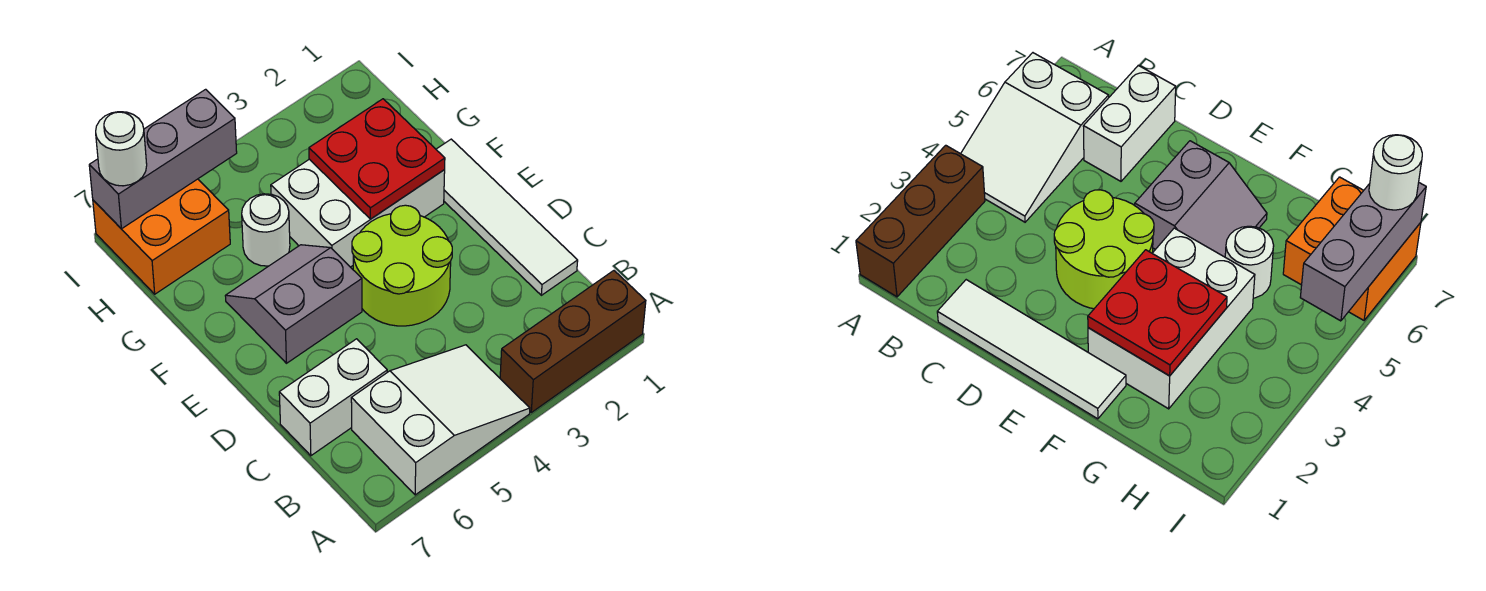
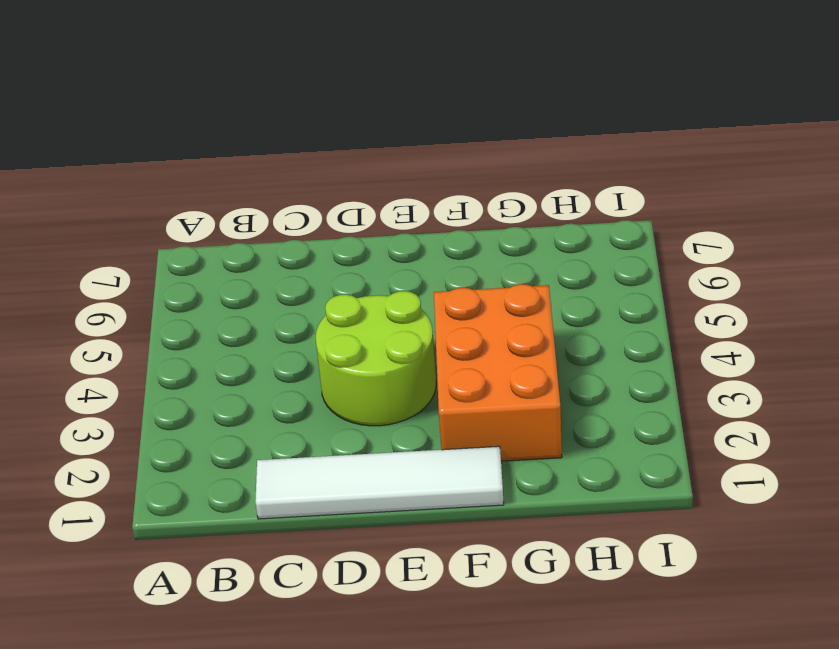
orange 2x3 brick [434,284,562,461] -> white 2x3 brick [271,159,445,267]
none -> brown 1x3 brick [500,271,646,412]
none -> white 2x3 slope [351,345,530,495]
none -> white 1x2 brick [279,339,387,456]

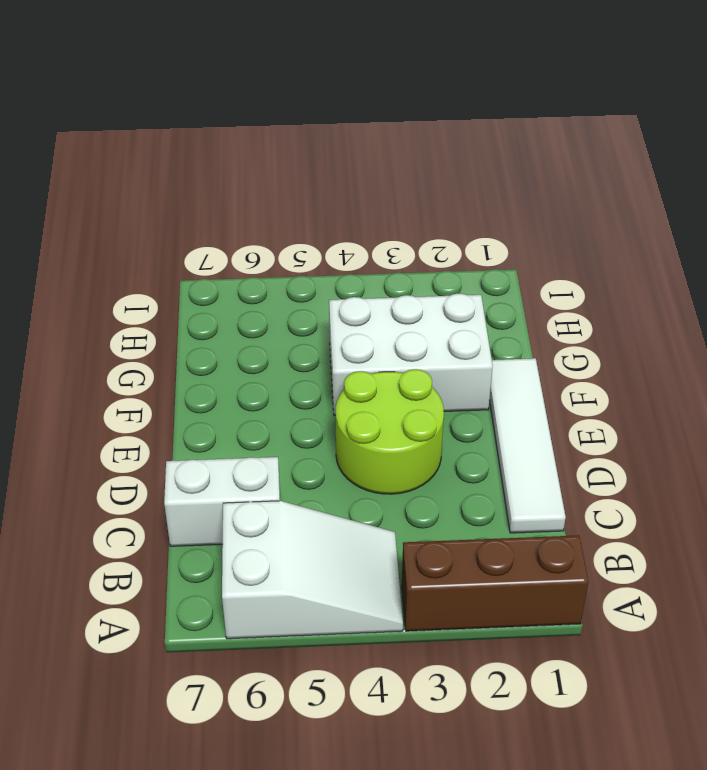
none -> grey 2x2 slope [225,245,362,363]
none -> white 1x1 round brick [242,194,290,266]
none -> orange 2x2 brick [93,179,230,294]

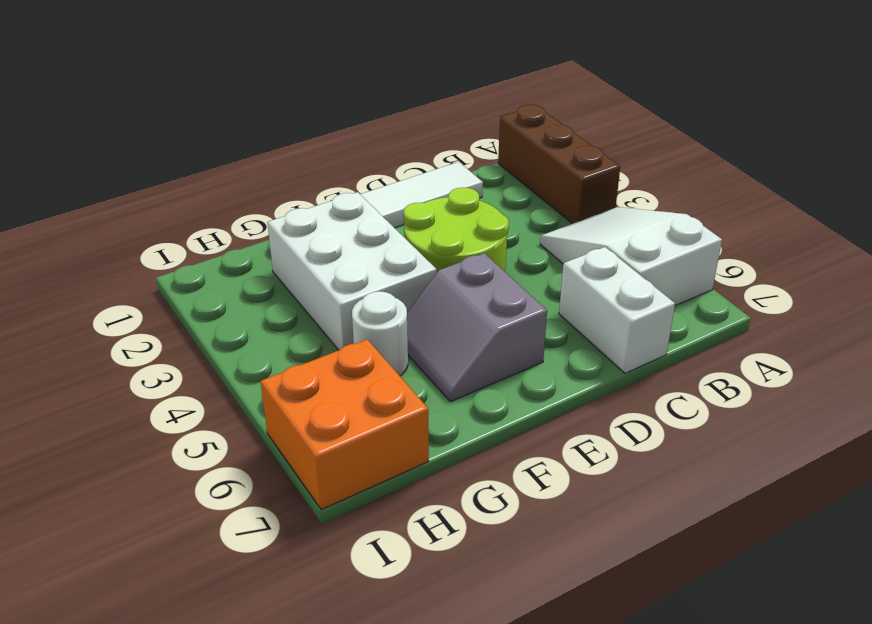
none -> red 2x2 plate [309,99,445,219]
none -> grey 1x3 brick [89,89,237,229]
none -> white 1x1 round brick [96,112,147,186]

